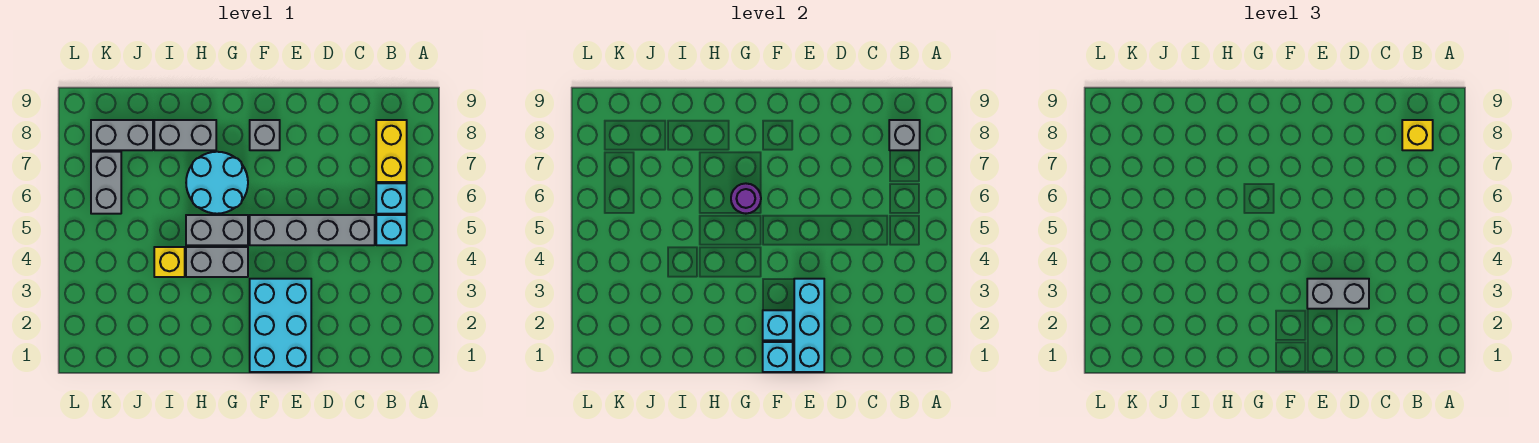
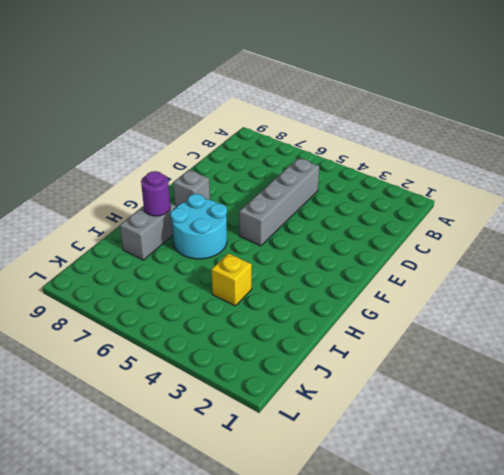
purple 1x1 round brick [141,171,170,216] -> purple 1x1 round brick moved to [731,183,761,214]
none -> cyan 1x1 brick [376,215,407,245]
none -> cyan 1x1 brick [376,183,407,214]
none -> yellow 1x2 brick [376,120,407,182]

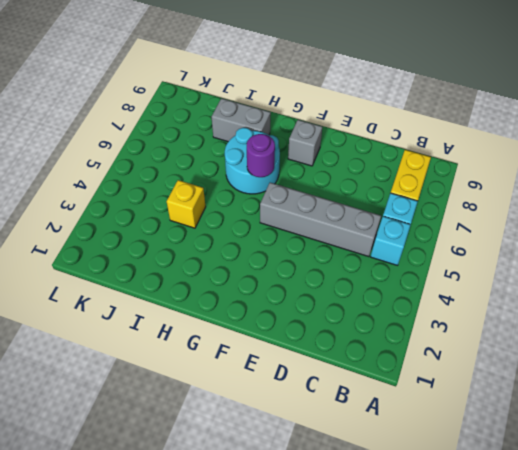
none -> cyan 2x3 brick [250,279,311,372]
none -> grey 1x2 brick [186,247,248,277]
none -> grey 1x2 brick [186,215,248,245]

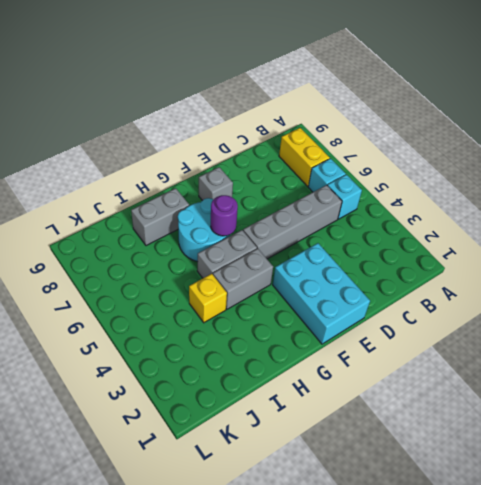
none -> grey 1x2 brick [91,120,153,150]
none -> grey 1x2 brick [91,152,121,214]
none -> grey 1x1 brick [889,120,920,150]

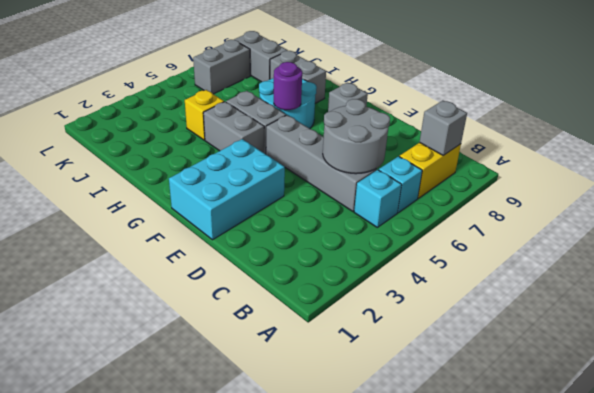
grey 2x2 round brick [323,99,390,174] -> none
none -> cyan 1x3 brick [794,279,824,372]
none -> cyan 1x1 brick [763,342,793,372]
none -> cyan 1x1 brick [763,310,793,340]

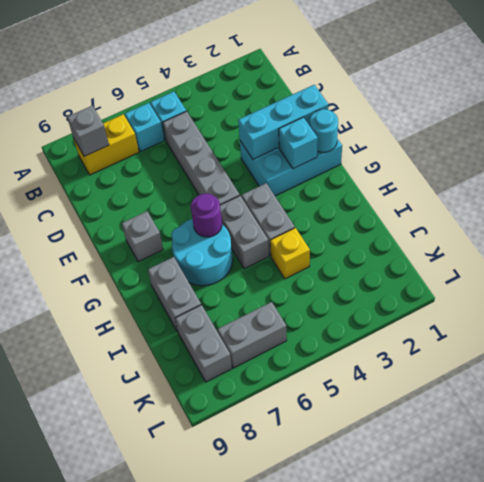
cyan 1x1 round brick [310,109,338,152] -> cyan 1x1 brick [763,342,793,372]
none -> yellow 1x1 brick [1402,120,1433,150]
none -> grey 1x2 brick [1307,279,1369,309]

